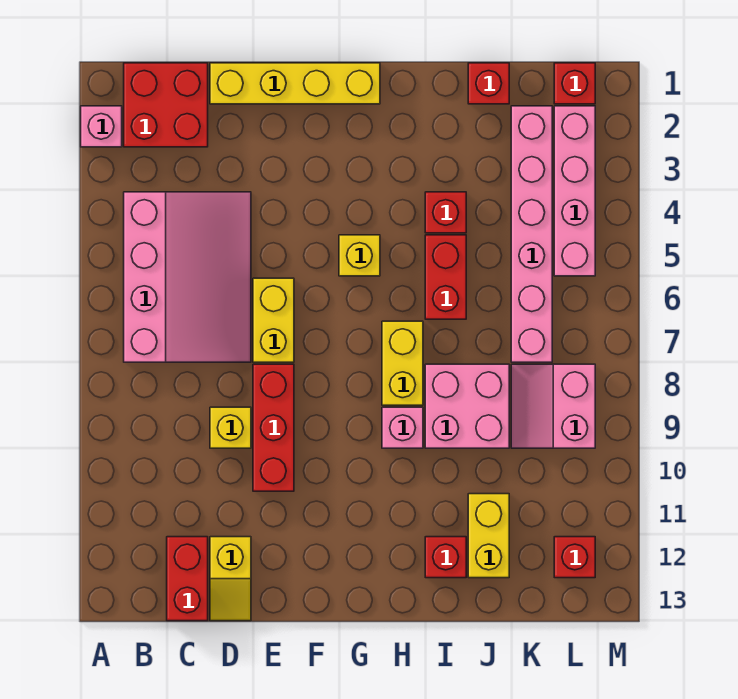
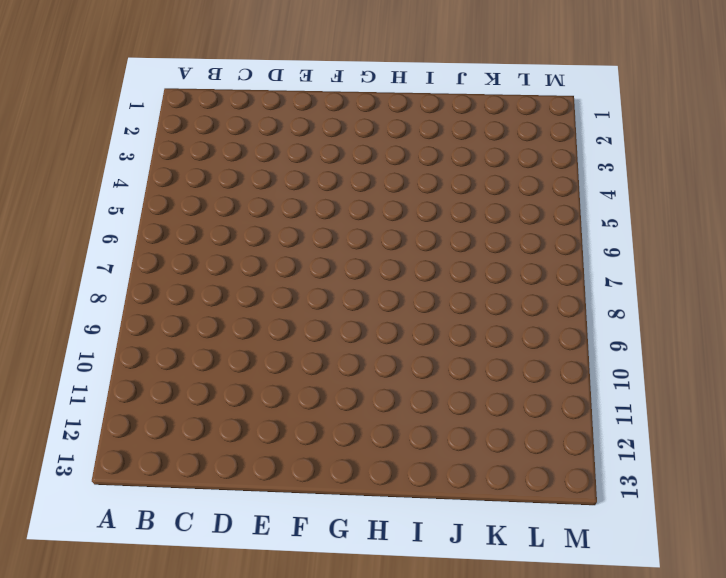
none -> pink 1x1 brick [81,106,122,147]
none -> red 2x2 brick [124,63,208,147]
none -> pink 3x4 slope [124,192,251,362]

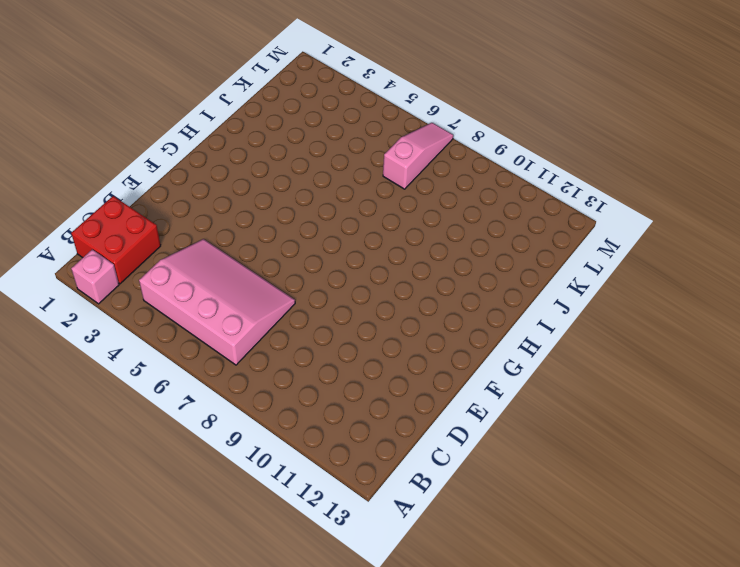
pink 1x3 slope [383,123,453,189] -> pink 1x6 brick [511,106,552,362]
none -> red 1x2 brick [167,537,208,621]
none -> yellow 1x4 brick [210,63,380,104]
none -> yellow 1x1 brick [210,407,251,448]

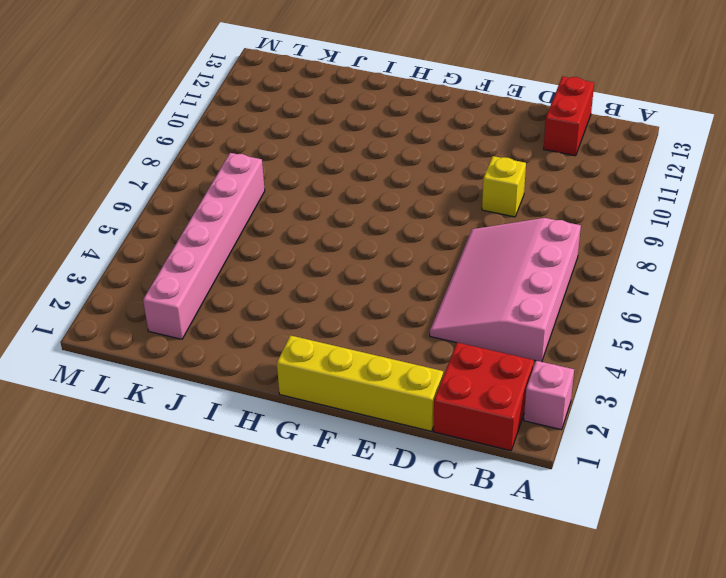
none -> yellow 1x2 slope [210,537,251,621]
none -> yellow 1x2 brick [253,278,294,362]
none -> red 1x3 brick [253,364,294,491]

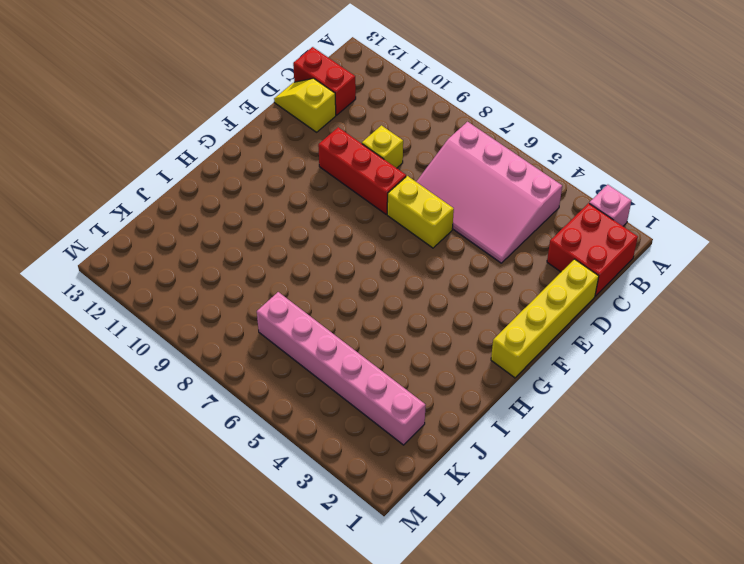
none -> yellow 1x1 brick [339,235,380,276]
none -> yellow 1x2 brick [382,321,423,405]
none -> pink 1x1 brick [382,407,423,448]

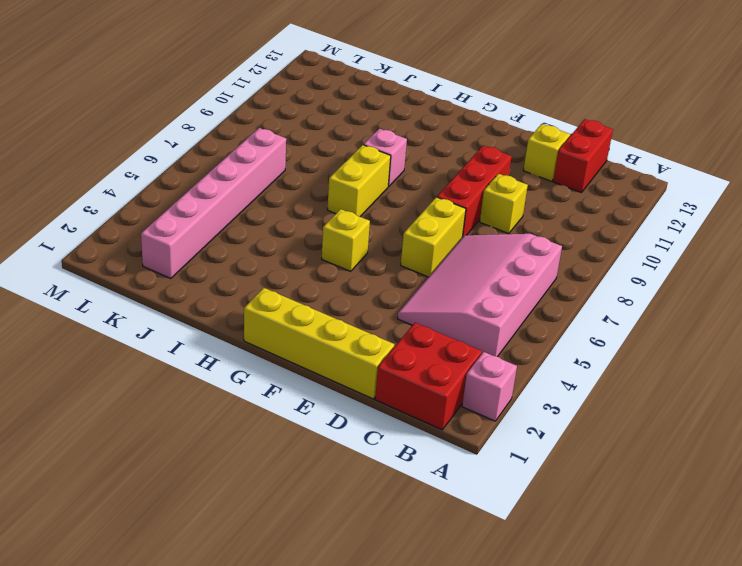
none -> red 1x1 brick [425,192,466,233]
none -> red 1x2 brick [425,235,466,319]
none -> pink 2x2 brick [425,364,509,448]

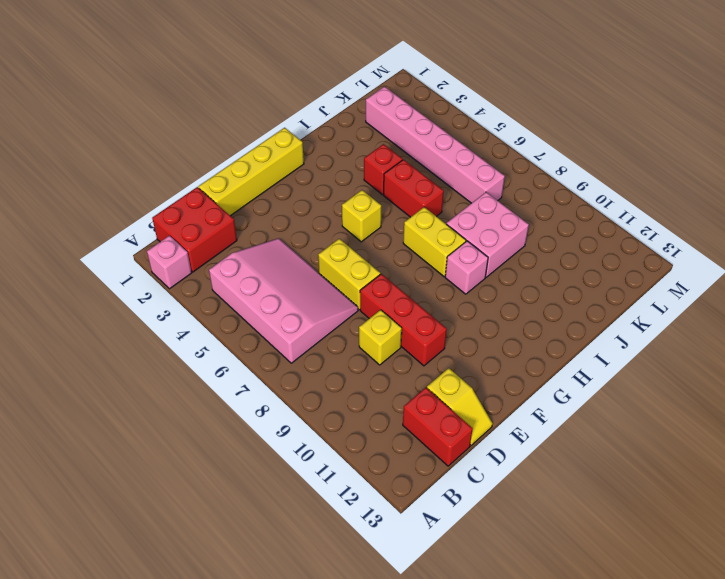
none -> red 1x1 brick [425,537,466,578]
none -> red 1x1 brick [468,63,509,104]
none -> yellow 1x2 brick [468,494,509,578]

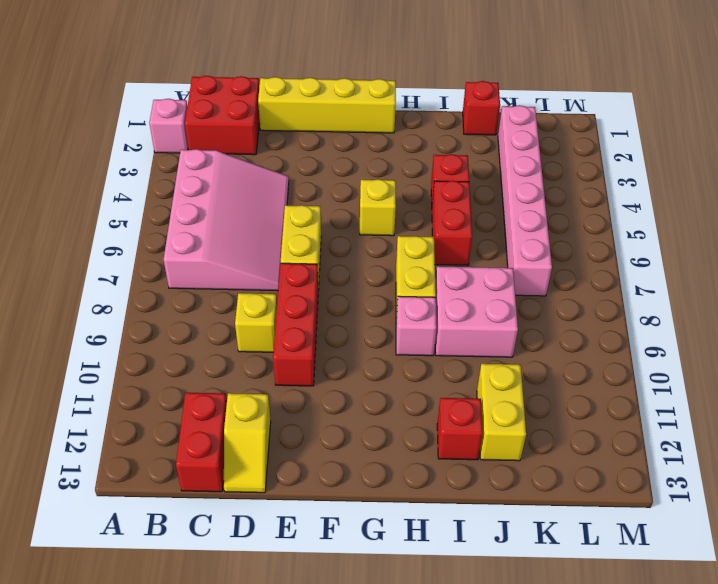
none -> pink 2x2 slope [511,364,595,448]
none -> red 1x1 brick [554,63,595,104]
none -> pink 1x4 brick [554,106,595,276]

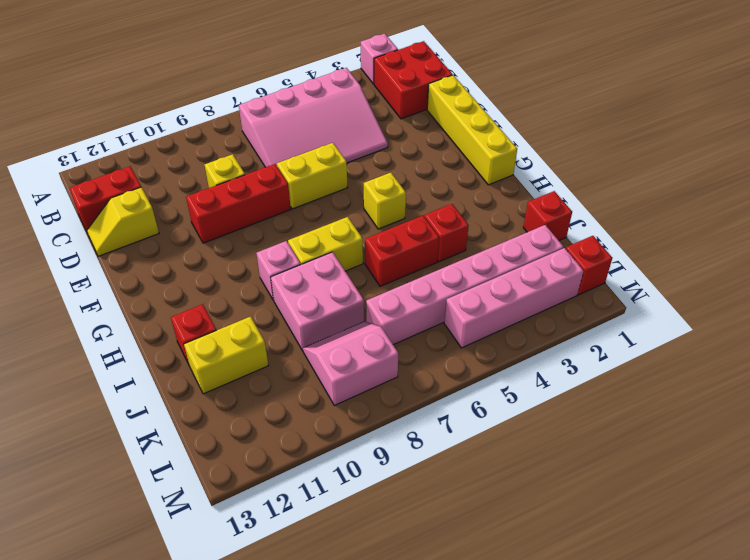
none -> red 1x1 brick [554,537,595,578]

